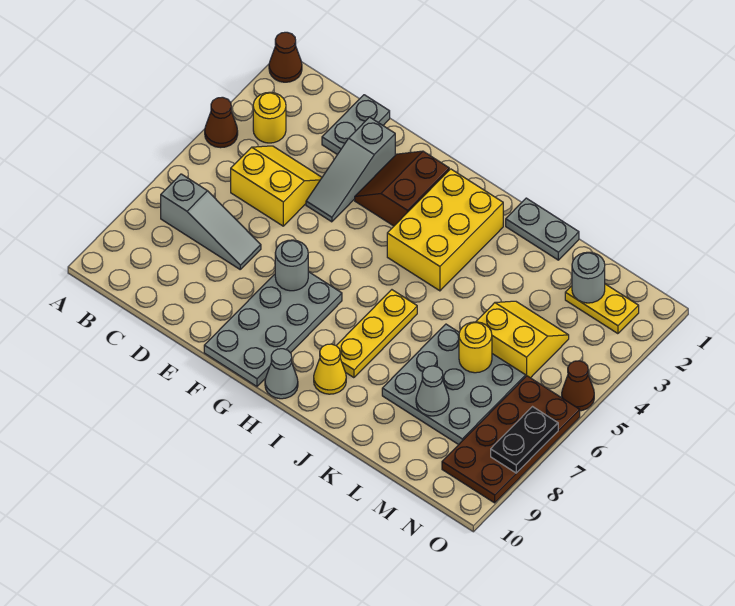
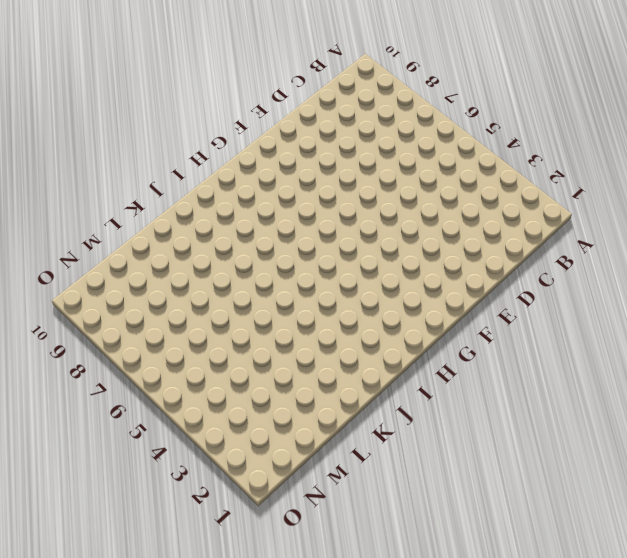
none -> brown 1x1 cone [269,32,302,82]
none -> brown 1x1 cone [205,97,238,148]
none -> yellow 1x1 round brick [253,92,286,143]

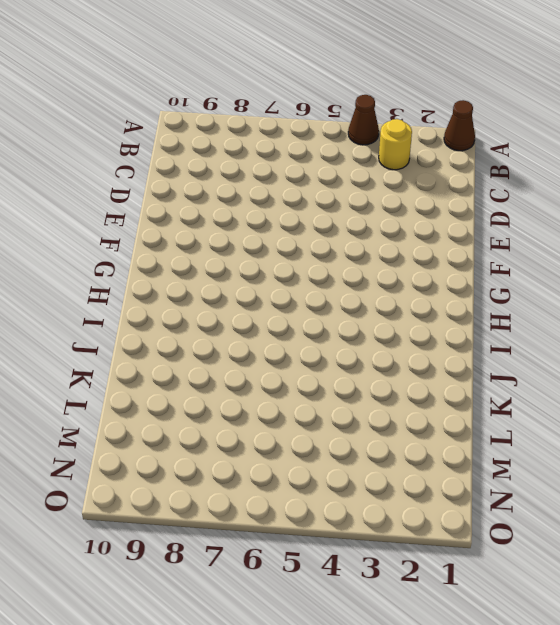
none -> grey 1x3 slope [161,174,261,269]
none -> yellow 2x2 slope [231,146,322,226]
none -> grey 1x2 plate [322,95,390,154]

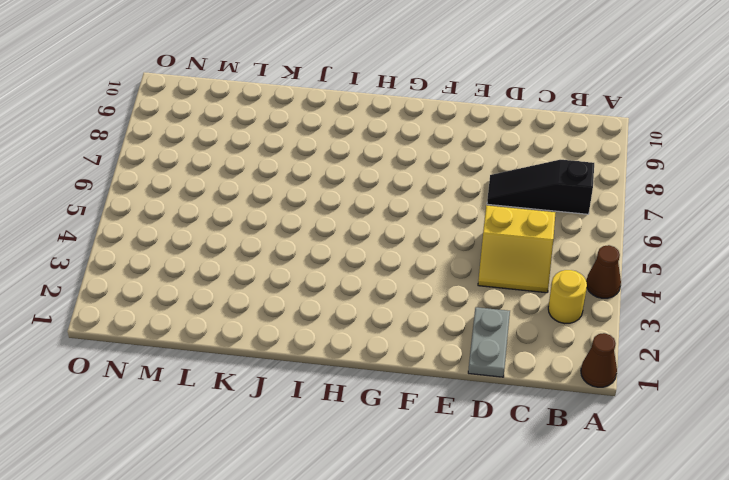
black 1x3 slope [487,160,594,214] -> grey 1x3 slope [161,174,261,269]
none -> grey 1x3 slope [306,117,395,222]
none -> brown 2x2 slope [355,151,449,226]
none -> grey 2x4 plate [204,272,342,386]

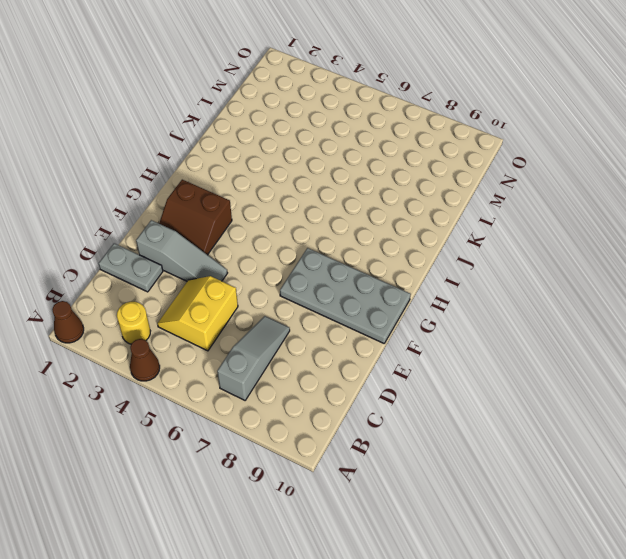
none -> yellow 2x3 brick [387,169,503,291]
none -> grey 1x1 cone [265,349,298,399]
none -> yellow 1x3 plate [336,290,417,378]

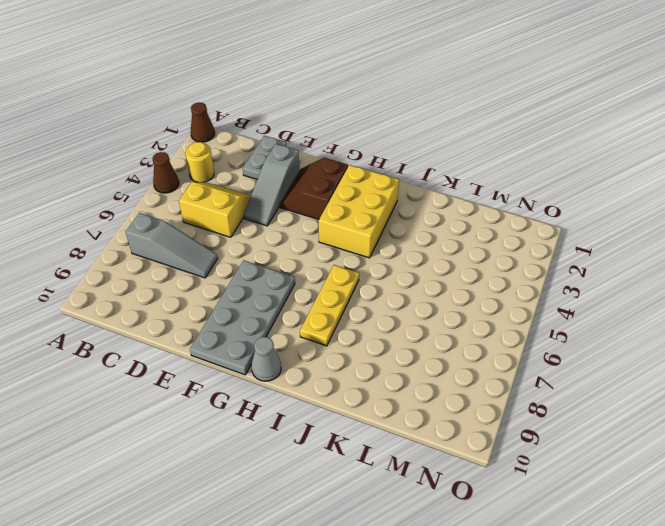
none -> yellow 1x1 cone [314,344,346,394]
none -> grey 1x2 plate [506,198,579,260]
none -> grey 3x3 plate [382,324,526,445]

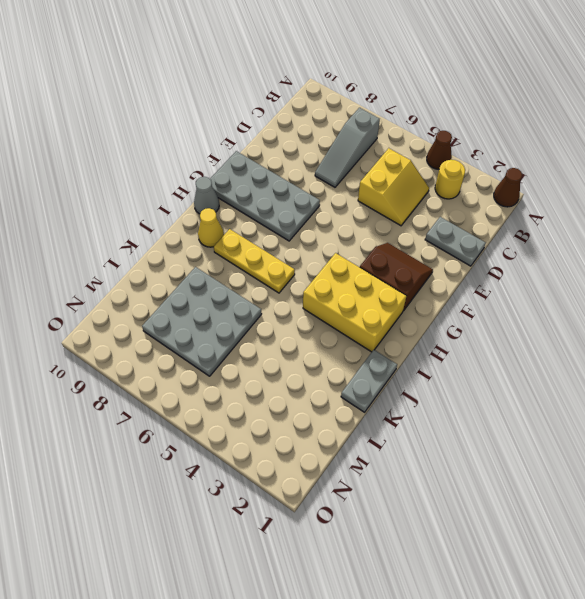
none -> grey 1x3 slope [306,117,395,222]
none -> yellow 2x2 slope [476,301,569,378]
none -> yellow 1x2 plate [565,284,639,334]

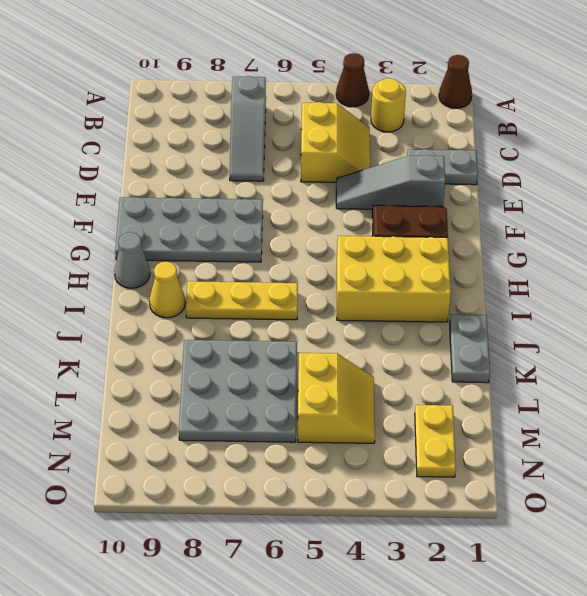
none -> brown 2x4 plate [442,376,580,503]
none -> brown 1x1 cone [562,361,594,411]
none -> grey 1x1 round brick [275,240,308,291]

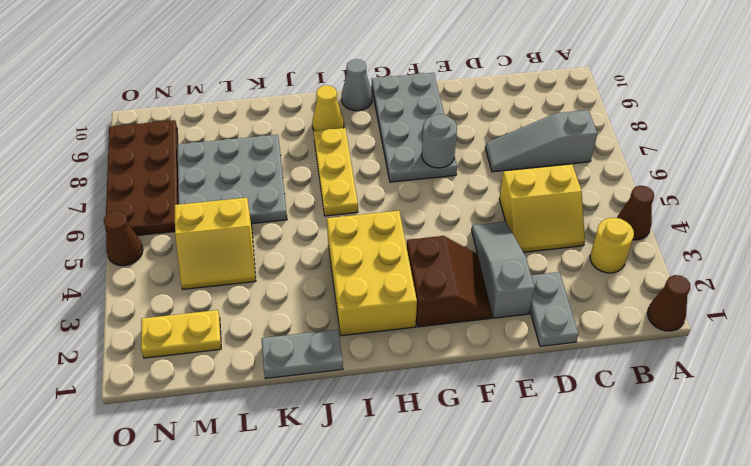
none -> yellow 1x1 round brick [459,322,492,373]
none -> grey 1x1 cone [416,366,449,416]
none -> grey 1x1 round brick [572,252,605,303]

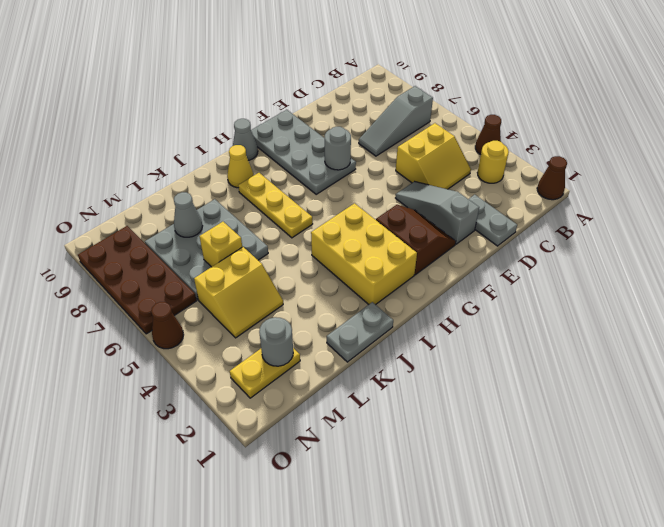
yellow 1x1 brick [199,222,242,267] -> yellow 1x1 round brick [459,322,492,373]
none -> black 1x2 plate [491,407,558,473]

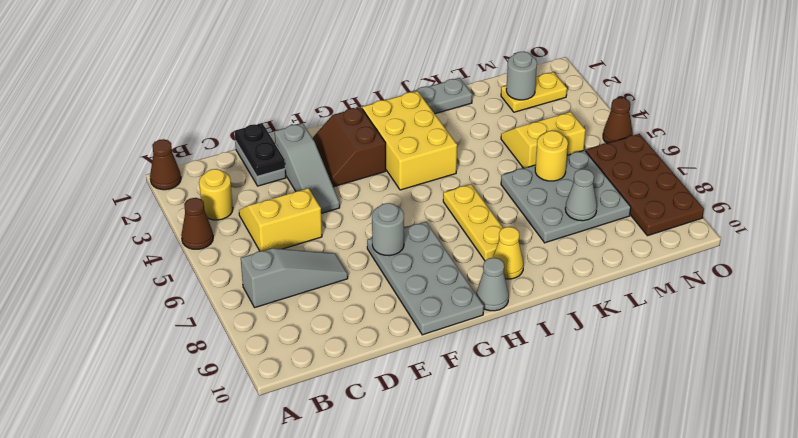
black 1x2 plate [234,123,285,177] -> black 1x2 plate moved to [491,407,558,473]

